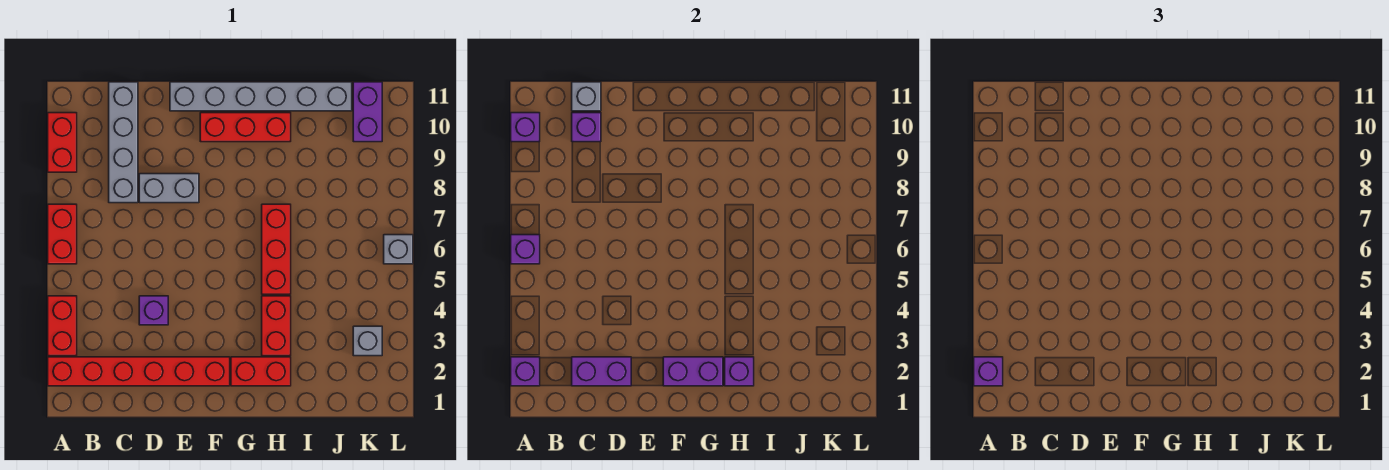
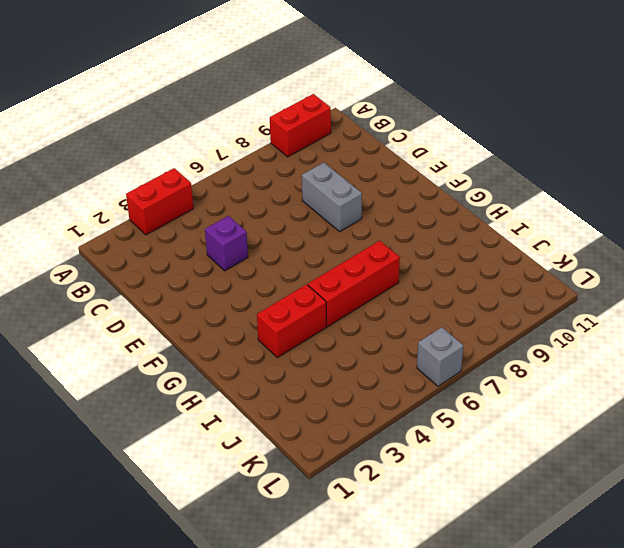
none -> red 1x6 brick [48,357,230,386]
none -> red 1x2 brick [48,204,77,264]
none -> grey 1x4 brick [109,82,138,203]

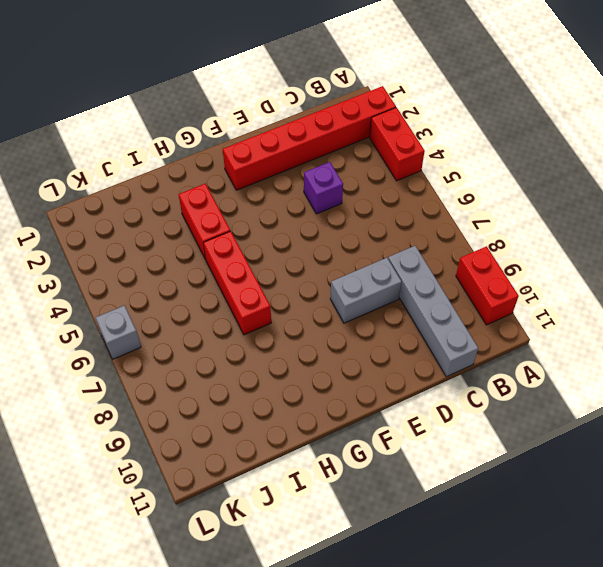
none -> red 1x2 brick [48,204,77,264]
none -> grey 1x6 brick [170,82,352,111]
none -> red 1x3 brick [200,113,291,142]

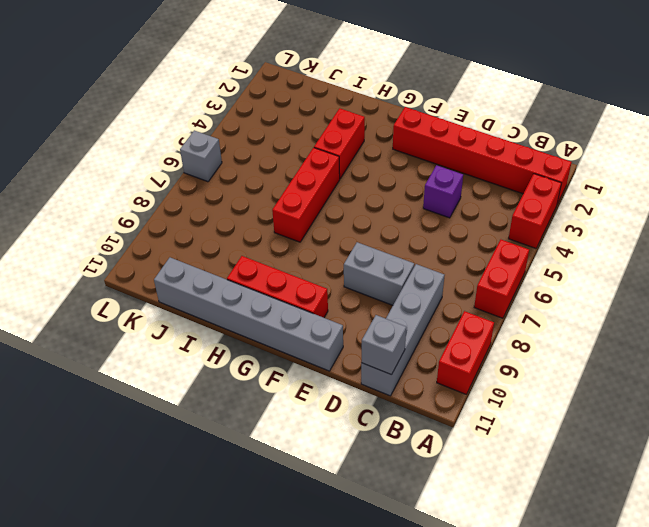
none -> red 1x2 brick [231,357,291,386]
none -> grey 1x1 brick [353,326,382,356]
none -> purple 1x2 brick [353,82,382,142]

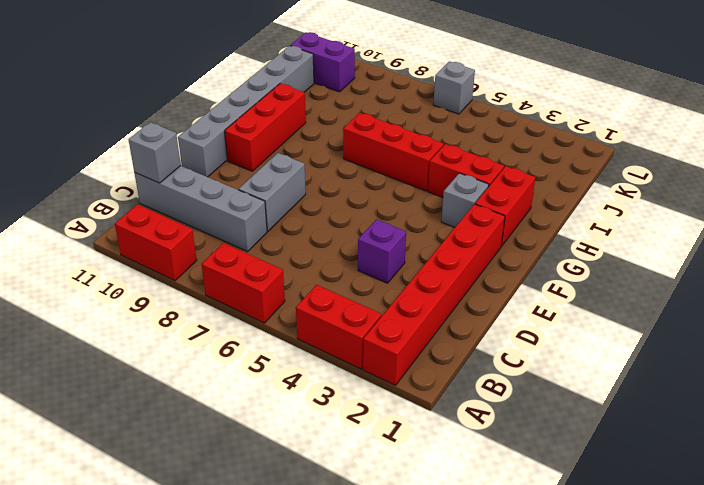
grey 1x1 brick [441,173,489,227] -> grey 1x1 brick moved to [353,326,382,356]
none -> purple 1x1 brick [511,357,540,386]
none -> purple 1x1 brick [511,235,540,264]
none -> purple 1x1 brick [511,113,540,142]

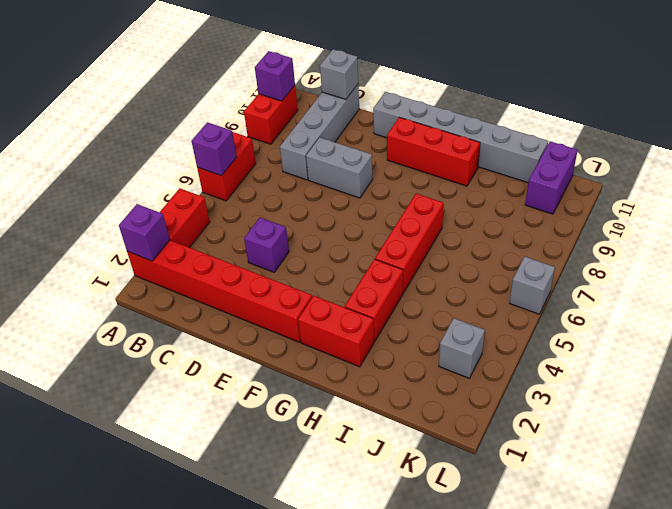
none -> purple 1x2 brick [572,357,631,386]
none -> purple 1x1 brick [572,113,601,142]
none -> purple 1x2 brick [663,357,723,386]

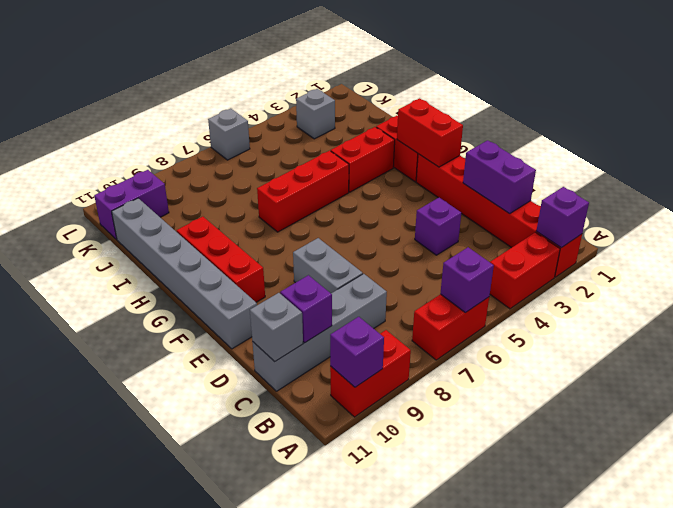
red 1x2 brick [397,98,463,167] -> purple 1x2 brick [663,357,723,386]
none -> purple 1x1 brick [725,357,754,386]
none -> purple 1x1 brick [974,357,1003,386]

